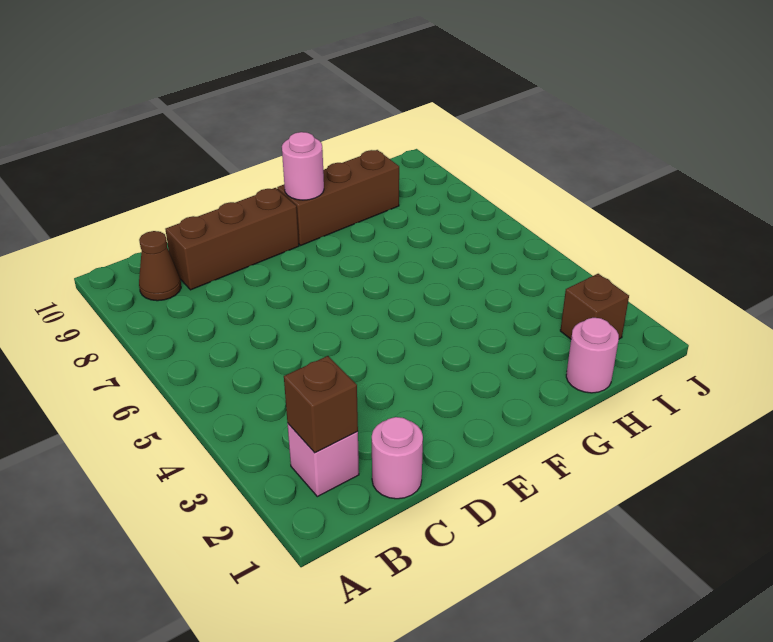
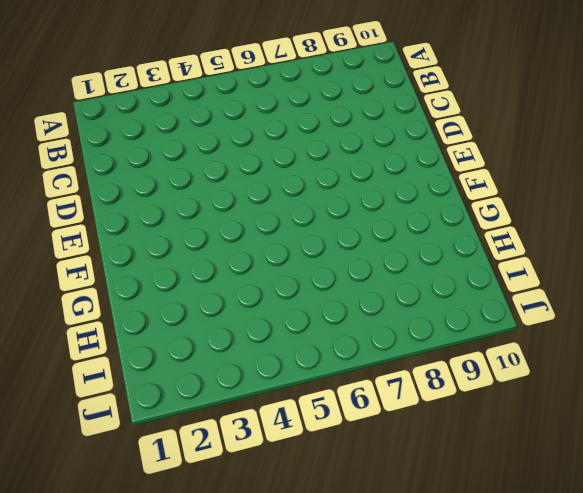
none -> pink 1x1 brick [287,423,359,497]
none -> brown 1x1 cone [139,231,181,301]

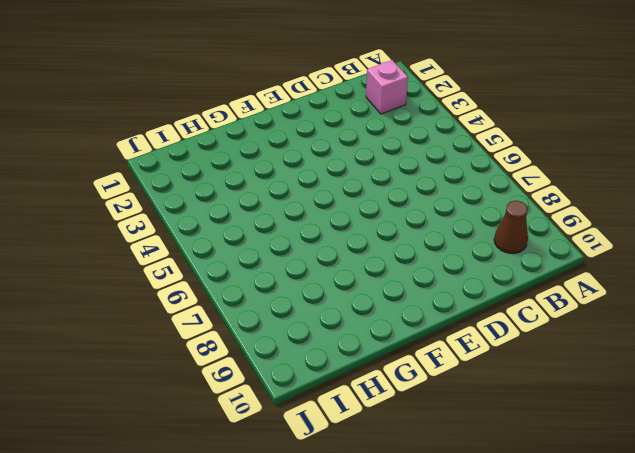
none -> pink 1x1 round brick [372,417,423,499]
none -> brown 1x3 brick [165,188,299,290]

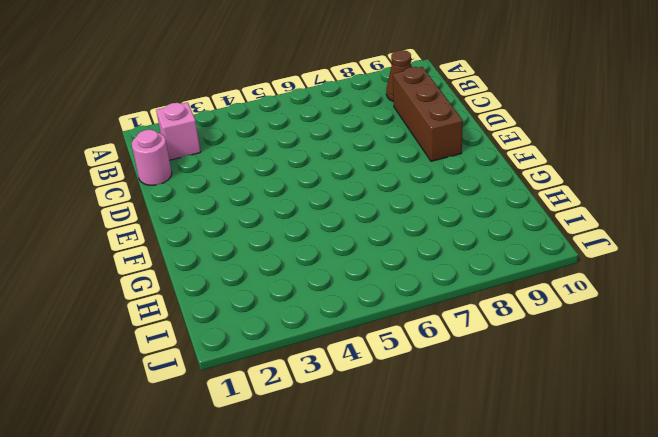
none -> brown 1x3 brick [277,150,399,245]
none -> pink 1x1 round brick [566,318,619,393]

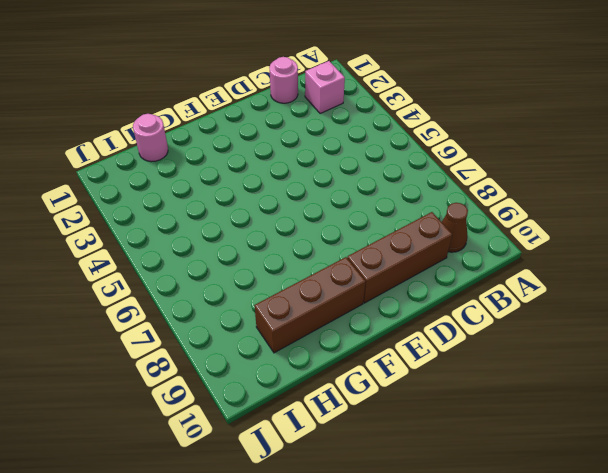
none -> brown 1x1 brick [560,274,629,339]
none -> brown 1x1 brick [284,356,358,453]

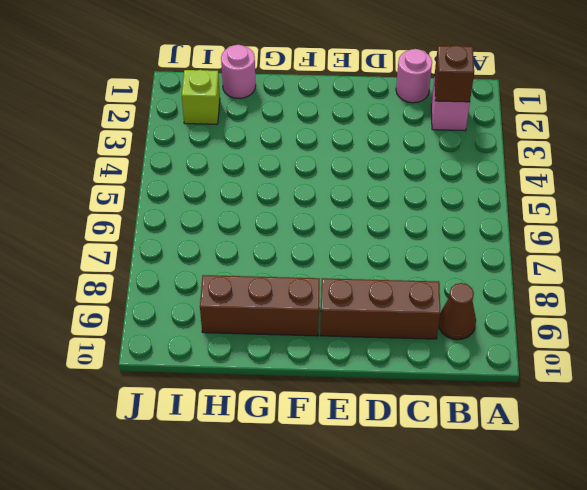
lime 1x1 brick [182,70,220,124] -> brown 1x1 brick [560,274,629,339]
none -> pink 1x1 round brick [282,132,324,200]

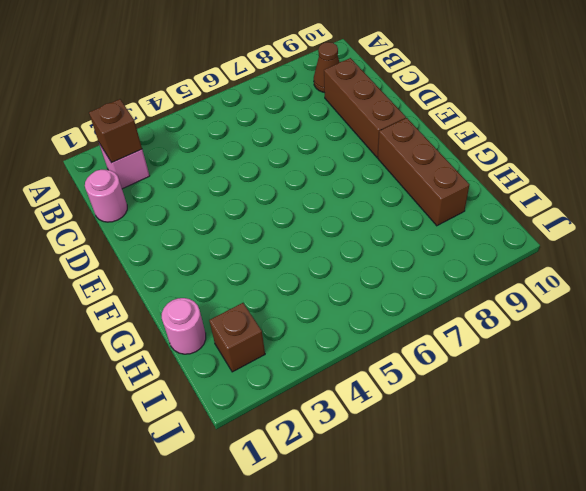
none -> pink 1x1 round brick [282,132,324,200]

